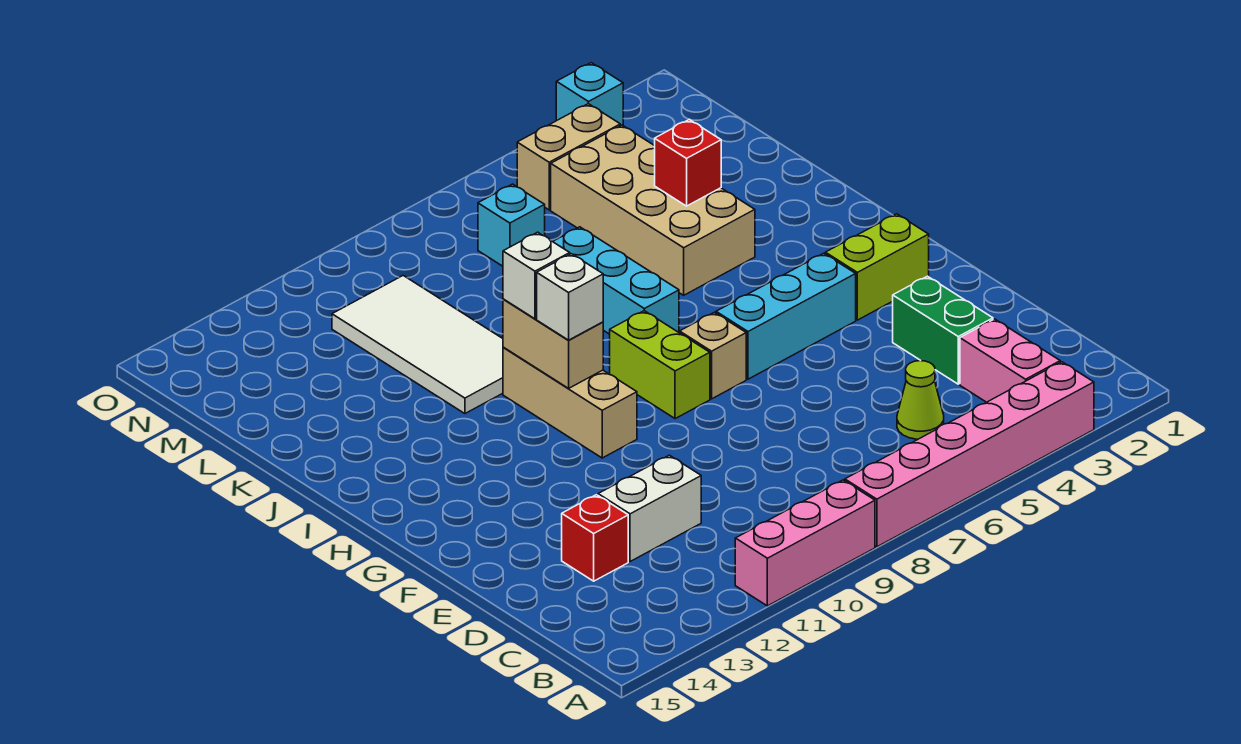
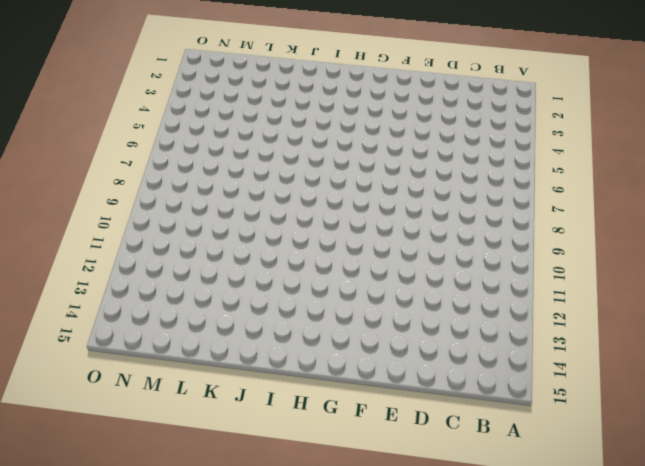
none -> pink 1x6 brick [845,362,1094,547]
none -> pink 1x3 brick [735,480,875,606]
none -> pink 1x2 brick [960,319,1060,402]

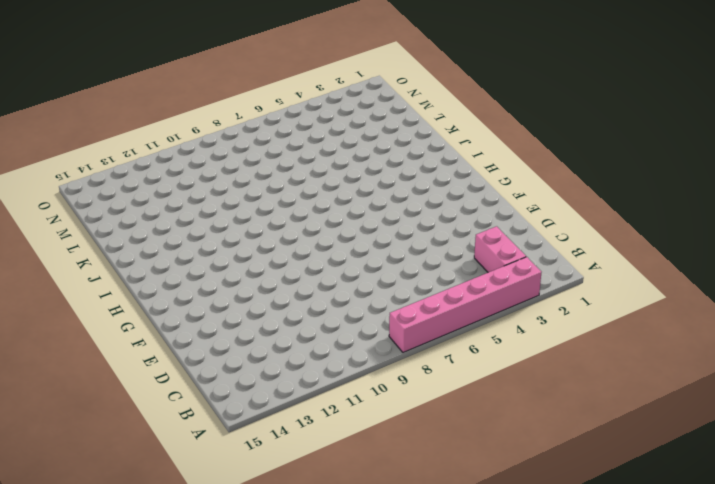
none -> pink 1x3 brick [735,480,875,606]
none -> lime 1x1 cone [897,361,944,439]
none -> green 1x2 brick [893,276,993,384]

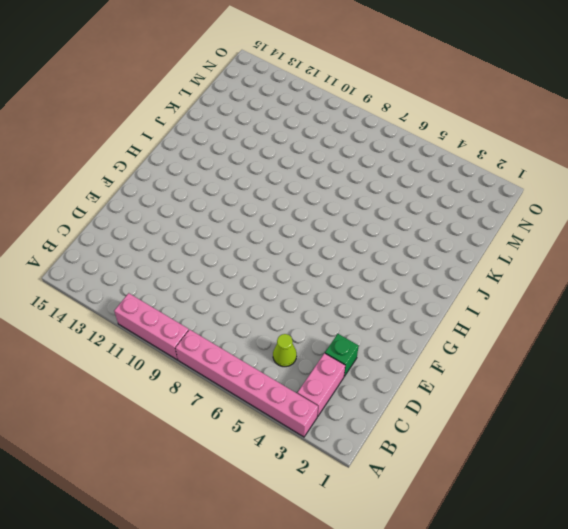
green 1x1 brick [325,334,359,376] -> green 1x2 brick [893,276,993,384]
none -> white 1x2 brick [598,455,701,562]
none -> red 1x1 brick [562,495,628,581]
none -> lime 1x2 brick [825,214,929,320]

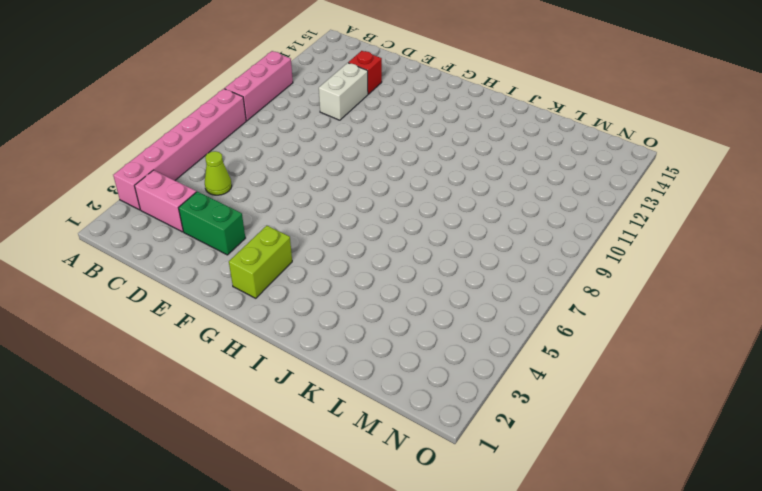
none -> cyan 1x3 brick [716,253,856,379]
none -> tan 1x1 brick [680,312,746,399]
none -> lime 1x2 brick [610,311,710,419]

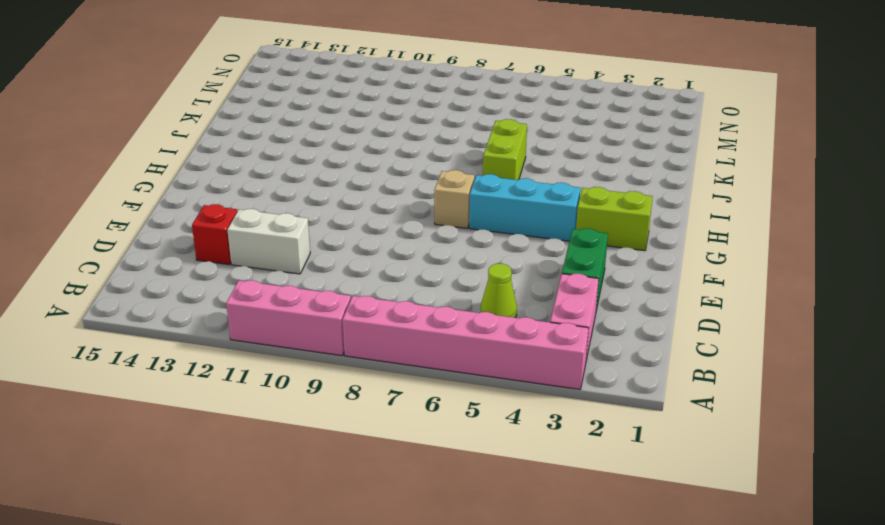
lime 1x2 brick [483,119,527,180] -> lime 1x2 brick moved to [610,311,710,419]
none -> tan 1x3 brick [503,347,637,458]
none -> cyan 1x3 brick [553,227,679,334]
none -> tan 2x4 brick [551,125,755,295]

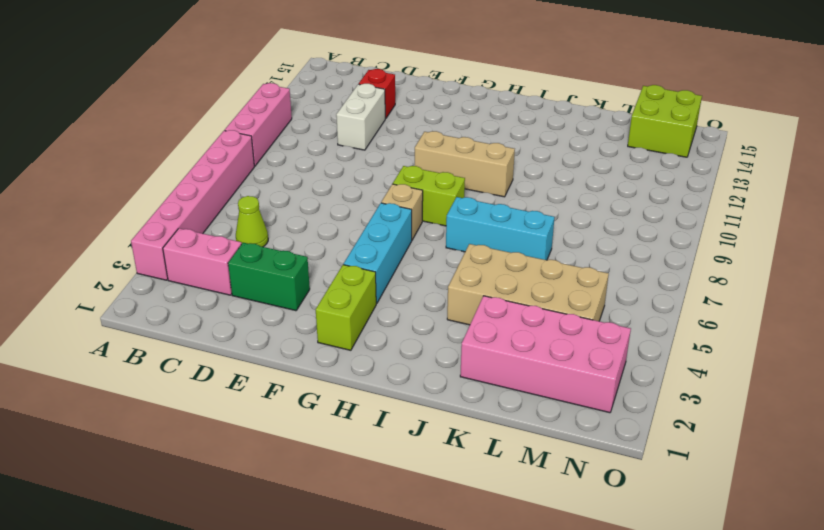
pink 2x4 brick [460,296,631,413] -> none
lime 2x2 brick [628,85,702,157] -> none
none -> white 2x4 tile [332,276,503,414]
none -> cyan 1x1 brick [478,184,545,266]
none -> tan 1x2 brick [517,104,620,210]

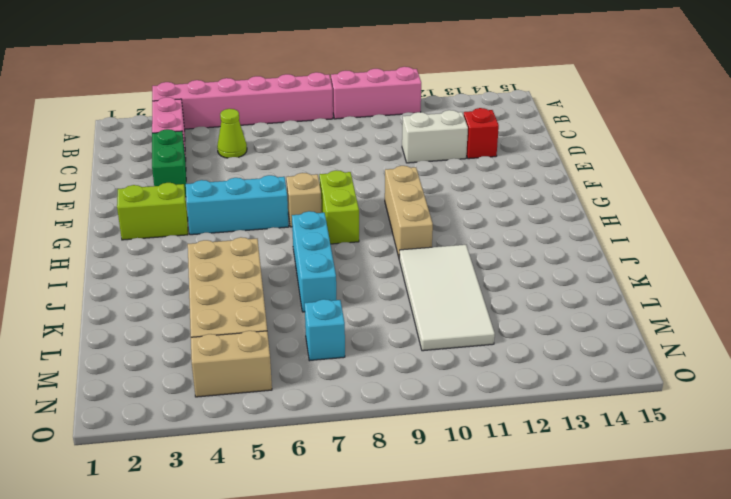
none -> cyan 1x1 brick [556,63,623,126]
none -> tan 1x2 brick [503,299,603,388]
none -> red 1x1 brick [655,120,721,206]

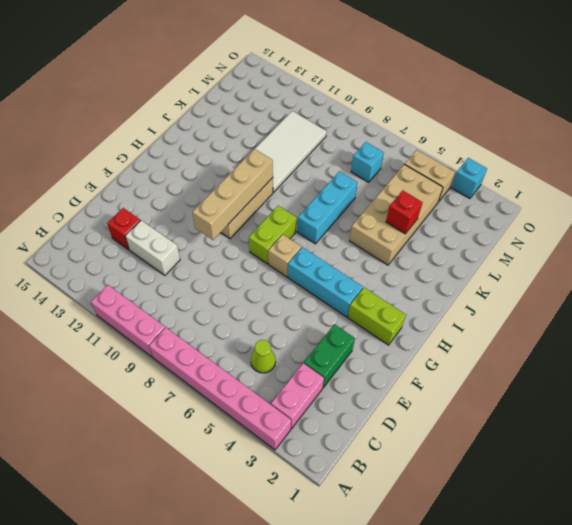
tan 1x4 brick [192,149,273,240] -> tan 1x2 brick [503,299,603,388]
none -> white 1x1 brick [537,254,603,340]
none -> white 1x1 brick [503,232,570,319]

